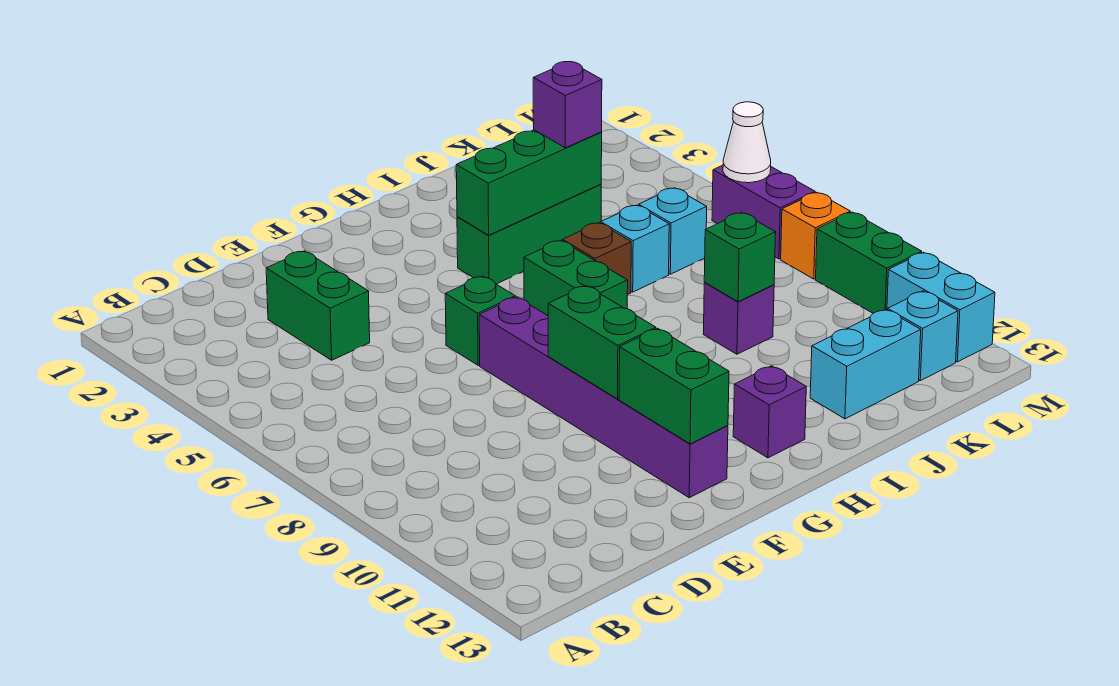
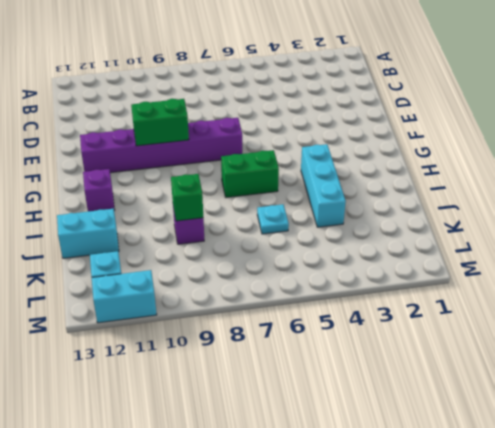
cyan 1x3 brick [301,144,346,227] -> green 1x3 brick [457,184,601,284]
cyan 1x1 plate [257,204,289,234] -> cyan 1x1 brick [601,205,669,292]
cyan 1x2 brick [57,209,119,258] -> cyan 1x2 brick turned to [810,309,921,419]
none -> green 1x2 brick [266,251,370,360]
none -> green 1x1 brick [445,276,515,365]
none -> brown 1x1 brick [563,223,631,295]

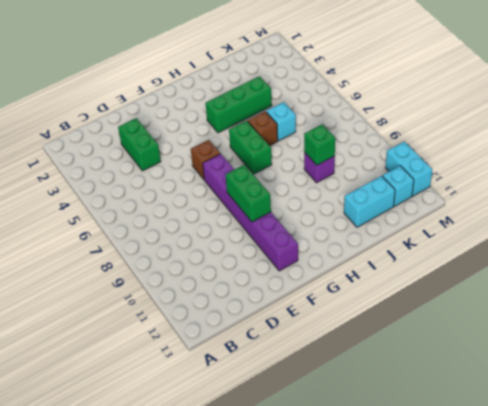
brown 1x1 brick [191,140,220,179] -> green 1x1 brick [445,276,515,365]
none -> purple 1x1 brick [733,366,806,458]
none -> cyan 1x1 brick [639,188,707,274]
none -> purple 1x2 brick [712,165,815,259]

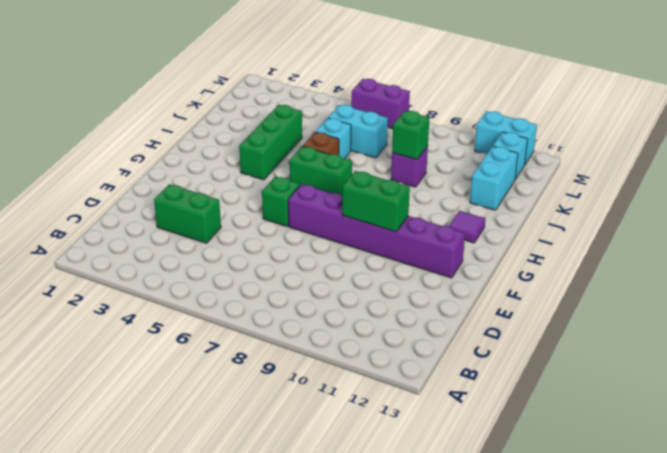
purple 1x1 tile [449,211,485,243] -> purple 1x1 brick [733,366,806,458]
cyan 1x2 brick [328,105,388,158] -> cyan 1x1 brick [639,188,707,274]
none -> orange 1x1 brick [781,193,850,279]
none -> green 1x2 brick [816,212,922,313]
none -> green 1x2 brick [619,328,729,444]

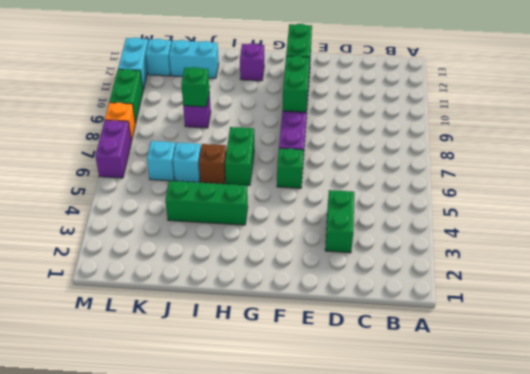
none -> green 1x3 brick [456,130,602,235]
none -> white 1x1 cone [723,102,771,183]
none -> purple 1x1 brick [533,62,602,148]

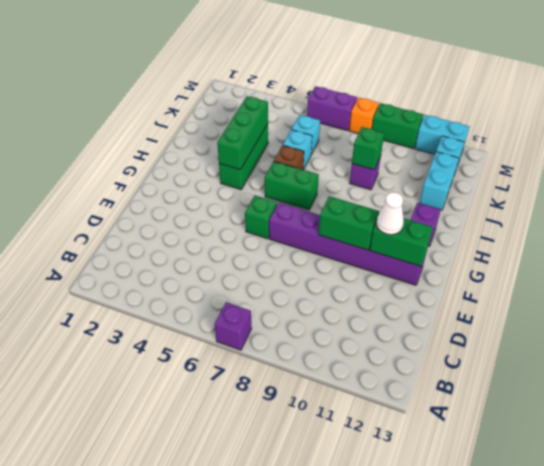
purple 1x1 brick [215,302,252,350] -> purple 1x1 brick moved to [533,62,602,148]
white 1x1 cone [376,192,404,235] -> white 1x1 cone moved to [723,102,771,183]
none -> green 1x2 brick [266,251,370,360]

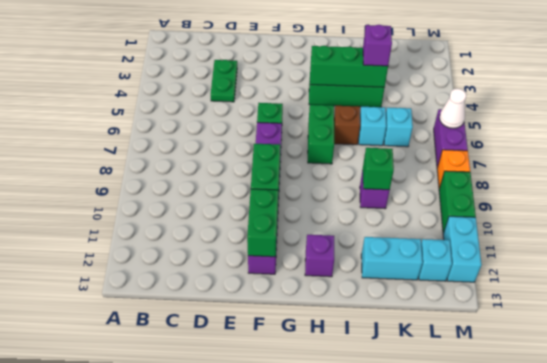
green 1x2 plate [211,60,237,102] -> green 1x2 brick [266,251,370,360]

